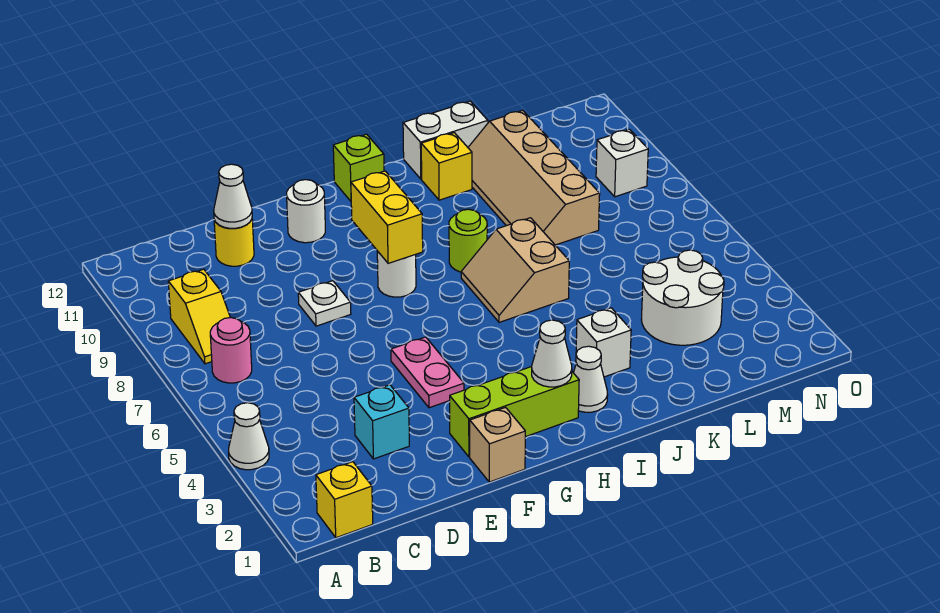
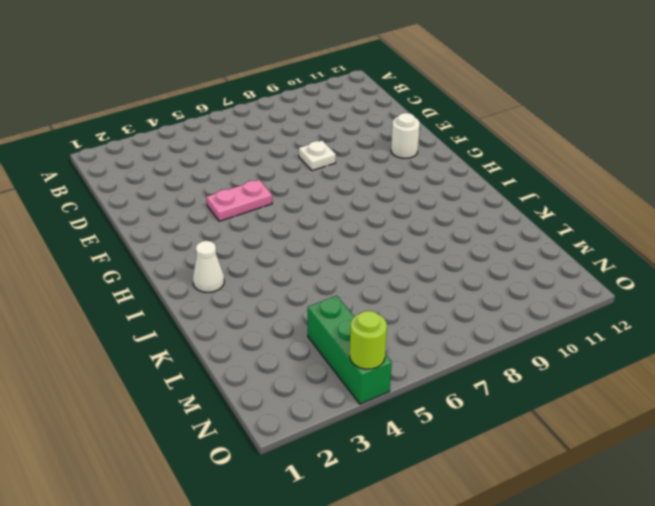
green 1x3 brick [308,296,392,404] -> white 2x2 round brick [641,250,724,345]
lime 1x1 round brick [350,311,387,369] -> lime 1x1 round brick moved to [449,209,487,272]
none -> white 1x1 cone [228,403,269,470]
none -> yellow 1x1 brick [316,462,373,538]
none -> pink 1x1 round brick [210,318,252,383]

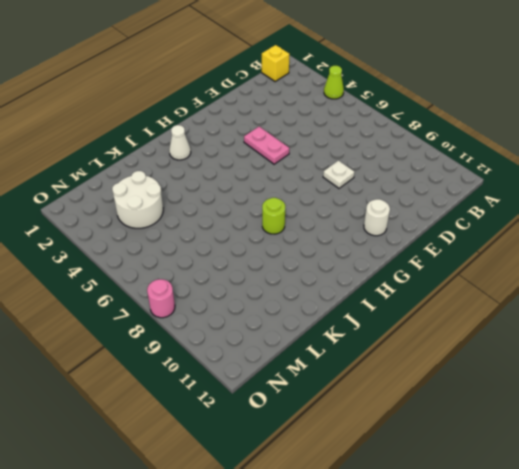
lime 1x1 cone [324,66,344,99] -> white 1x1 cone [228,403,269,470]
pink 1x1 round brick [147,279,175,318] -> pink 1x1 round brick moved to [210,318,252,383]
none -> yellow 1x2 slope [168,269,230,364]
none -> cyan 1x1 brick [354,385,409,459]
none -> yellow 1x1 round brick [214,219,254,266]

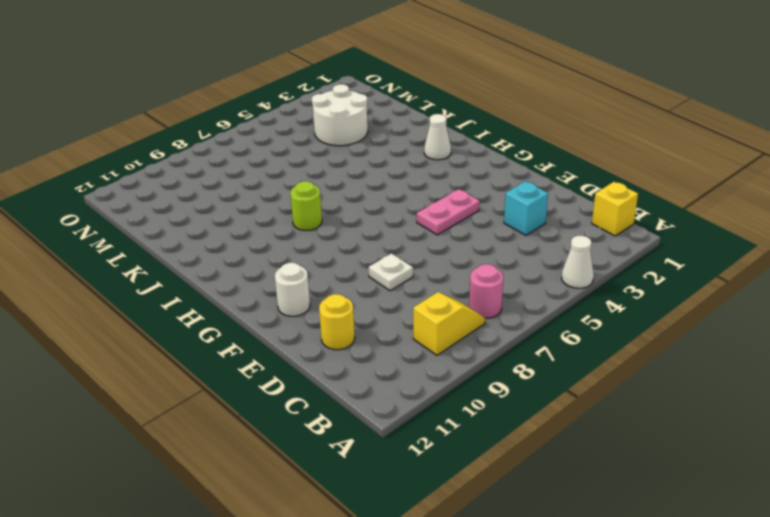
none -> tan 1x1 brick [470,407,525,482]
none -> lime 1x3 brick [450,367,579,457]
none -> white 1x1 round brick [377,251,416,297]

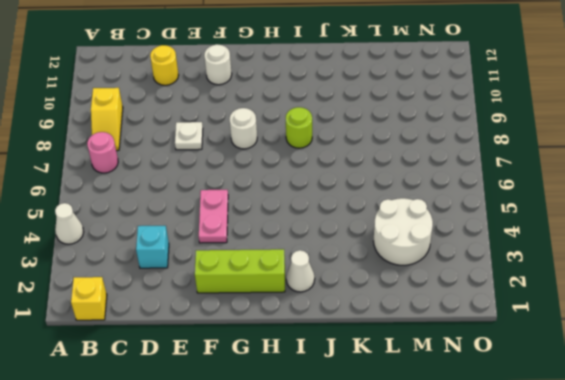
none -> tan 1x1 brick [470,407,525,482]
none -> lime 1x1 brick [333,134,384,201]
none -> tan 2x2 slope [461,218,569,322]

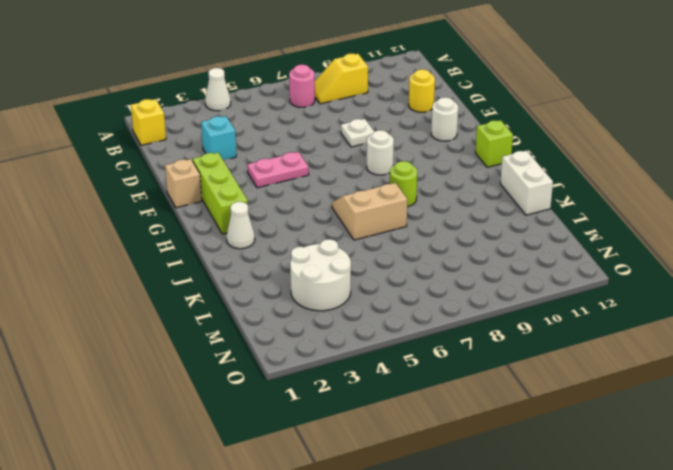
none -> white 1x1 brick [576,308,631,377]
none -> yellow 1x1 brick [421,133,472,200]
none -> tan 2x4 slope [468,110,600,245]

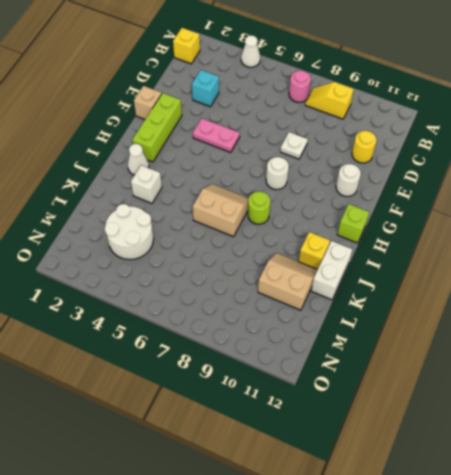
tan 2x2 slope [258,253,317,310] -> tan 2x4 slope [468,110,600,245]
none -> white 1x1 brick [596,129,648,197]
none -> white 1x1 cone [214,164,252,228]
none -> yellow 1x2 brick [351,171,423,263]

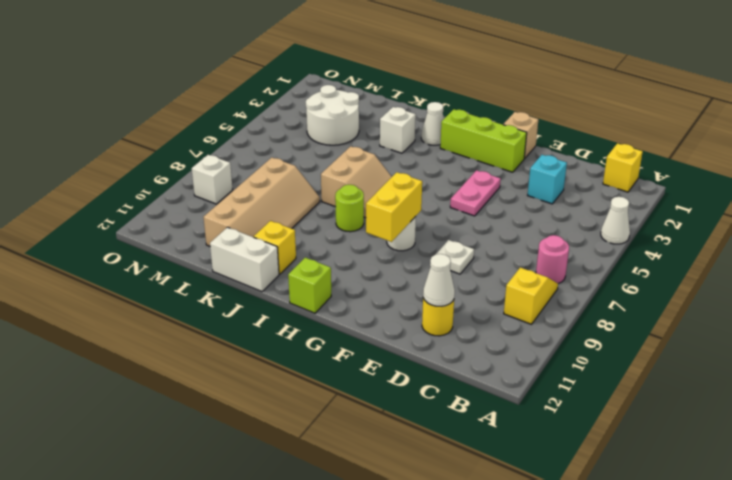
none -> white 1x1 round brick [287,180,325,243]
none -> white 1x1 cone [532,320,572,387]

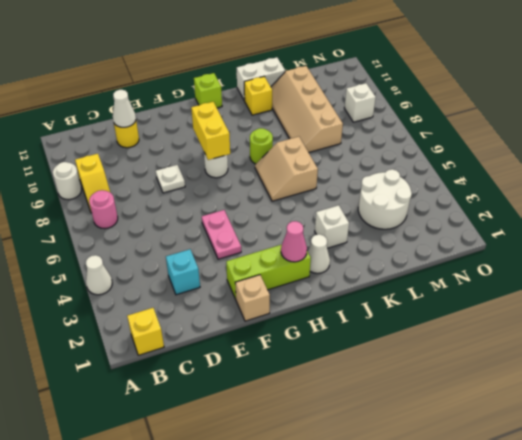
white 1x1 round brick [53,162,81,200] -> white 1x1 round brick moved to [287,180,325,243]
pink 1x1 cone [281,221,307,262] -> white 1x1 cone [532,320,572,387]

